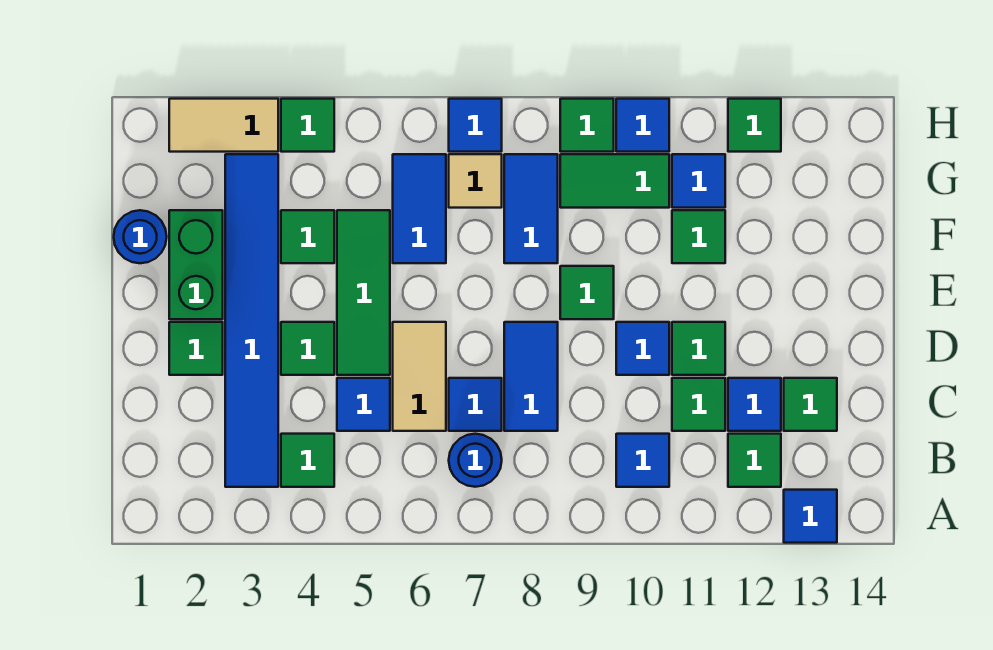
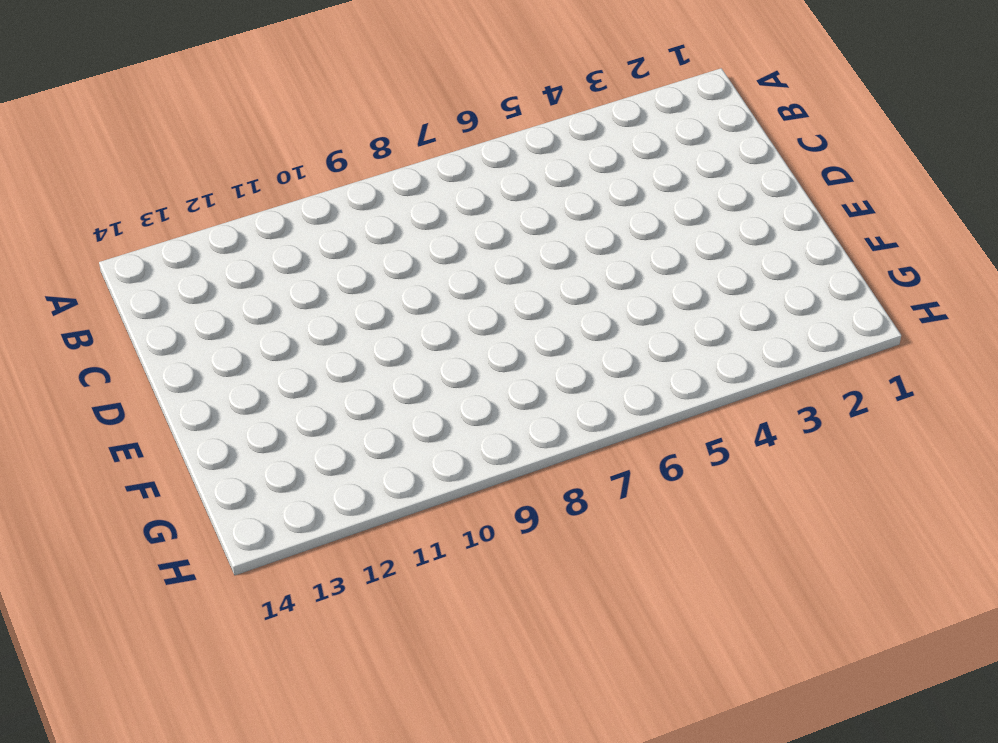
none -> blue 1x1 tile [784,490,837,543]
none -> blue 1x6 tile [225,154,278,487]
none -> green 1x1 tile [281,434,334,487]
none -> blue 1x1 round brick [449,434,502,487]

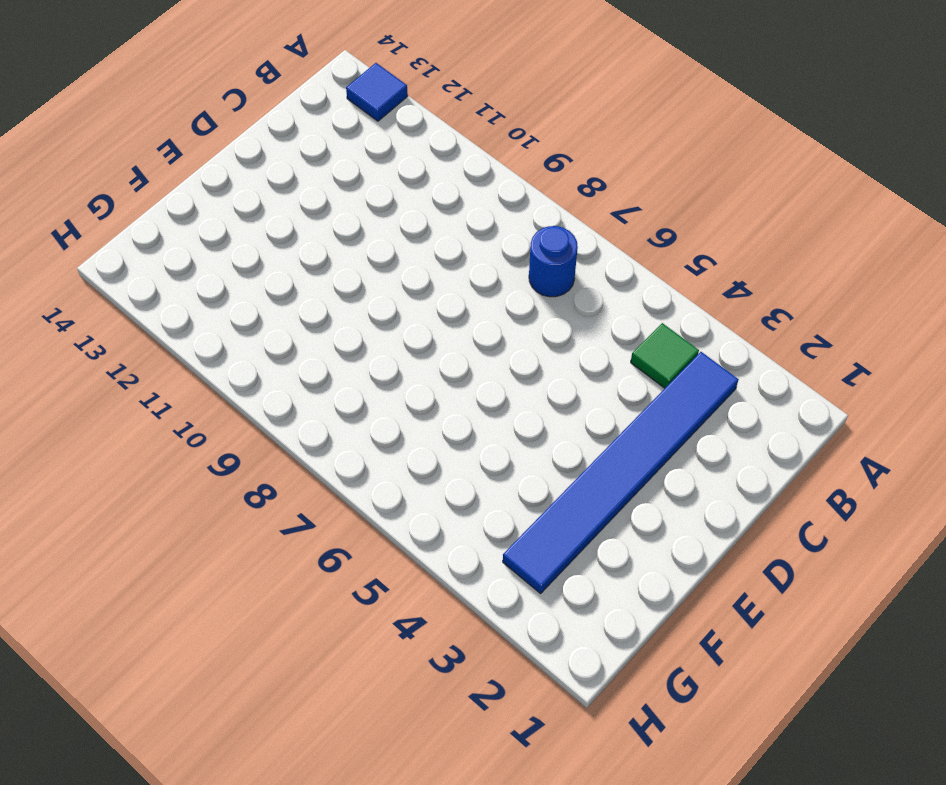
none -> blue 1x1 tile [616,434,669,487]
none -> green 1x1 tile [728,434,781,487]
none -> blue 1x1 tile [337,378,390,431]
none -> tan 1x2 tile [393,322,446,431]

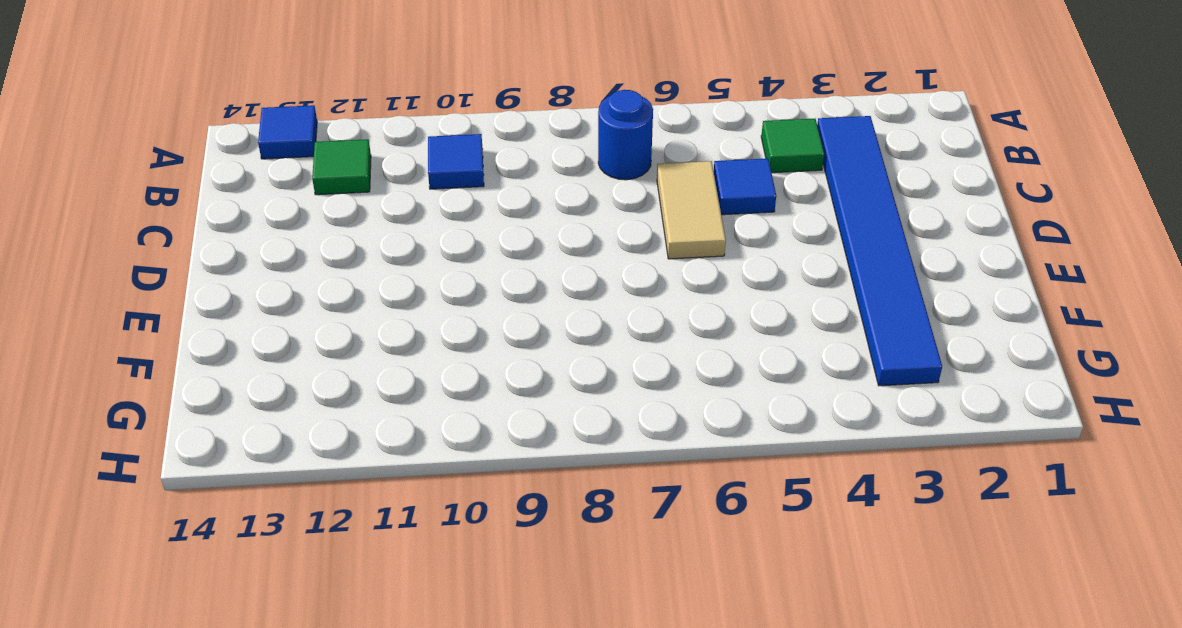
none -> blue 1x1 tile [449,378,502,431]
none -> blue 1x2 tile [504,322,558,431]
none -> green 1x1 tile [672,378,725,431]
none -> blue 1x1 tile [728,378,781,431]

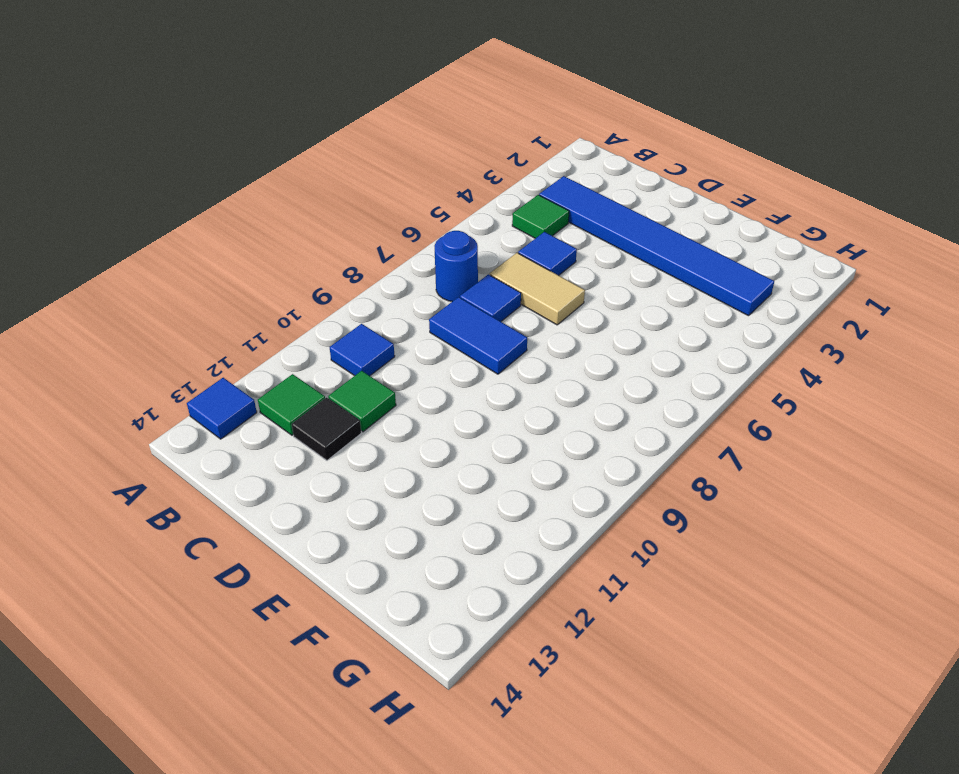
black 1x1 tile [292,397,361,460] -> blue 1x1 tile [728,378,781,431]
none -> green 1x1 tile [784,378,837,431]
none -> green 1x1 tile [169,322,223,375]
none -> green 1x1 tile [281,322,334,375]
none -> green 1x3 tile [337,210,390,375]

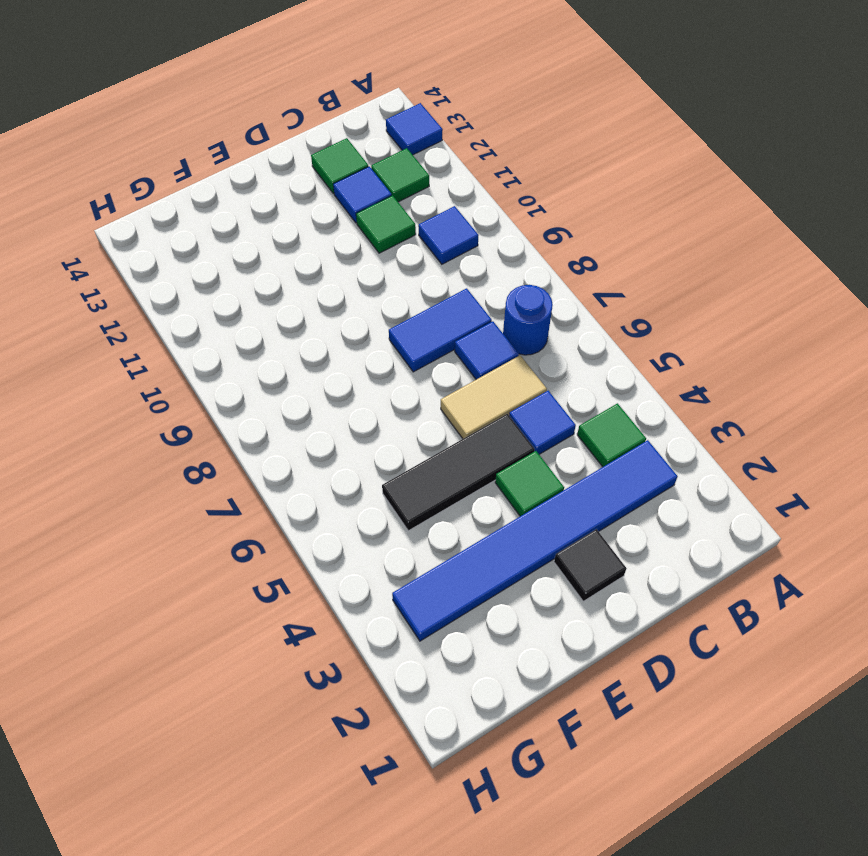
black 1x1 tile [554,529,627,601] -> green 1x1 tile [169,322,223,375]
black 1x3 tile [382,414,535,531] -> green 1x3 tile [337,210,390,375]
none -> blue 1x1 tile [616,322,669,375]
none -> green 1x1 tile [672,322,725,375]
none -> green 1x2 brick [169,210,223,319]
none -> green 1x1 tile [560,266,614,319]

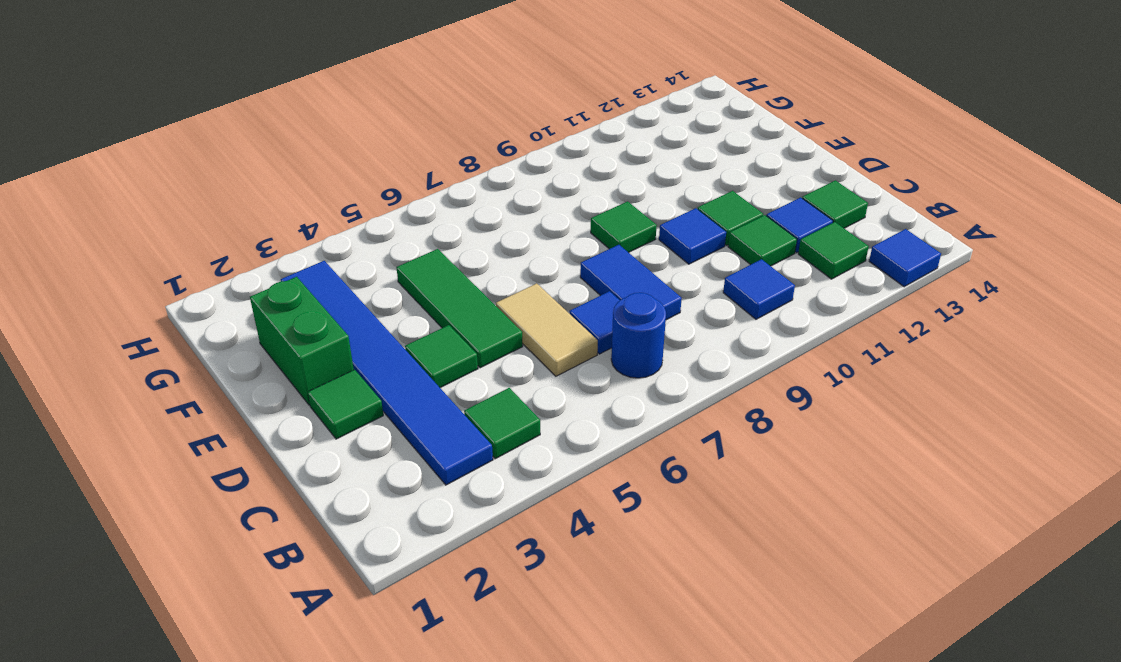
none -> blue 1x1 tile [337,378,390,431]
none -> blue 1x1 round brick [114,210,167,263]
none -> green 1x1 tile [281,210,334,263]
none -> blue 1x2 tile [393,154,446,263]

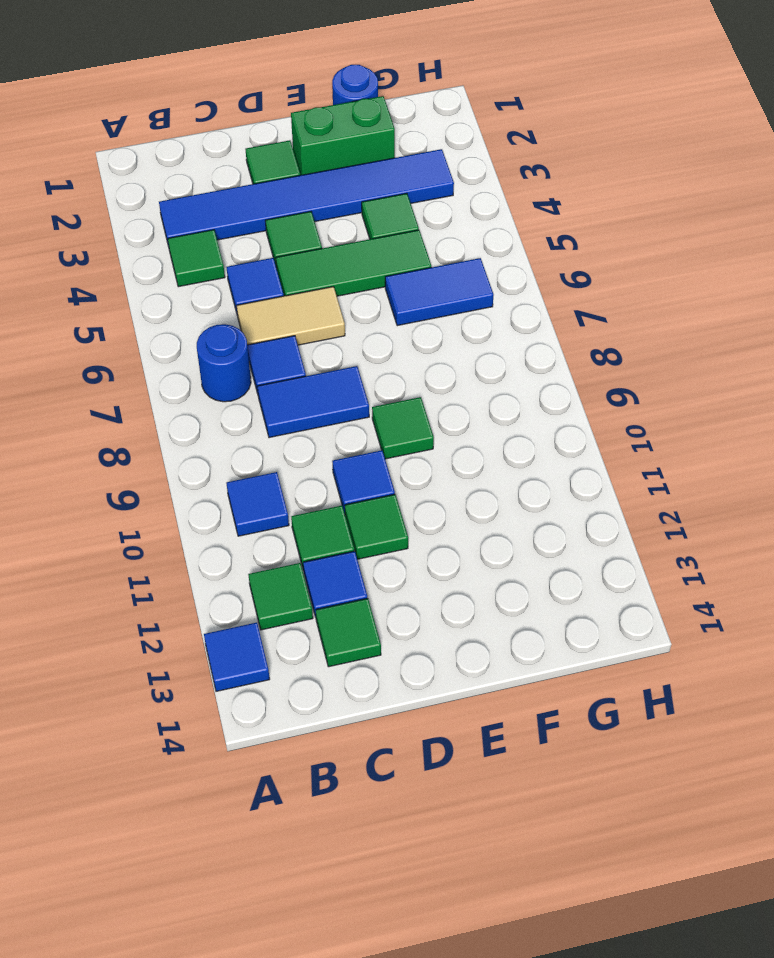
none -> blue 1x2 tile [504,154,558,263]
none -> green 1x1 tile [672,210,725,263]
none -> tan 1x1 tile [449,154,502,208]
none -> green 1x2 tile [560,154,669,208]

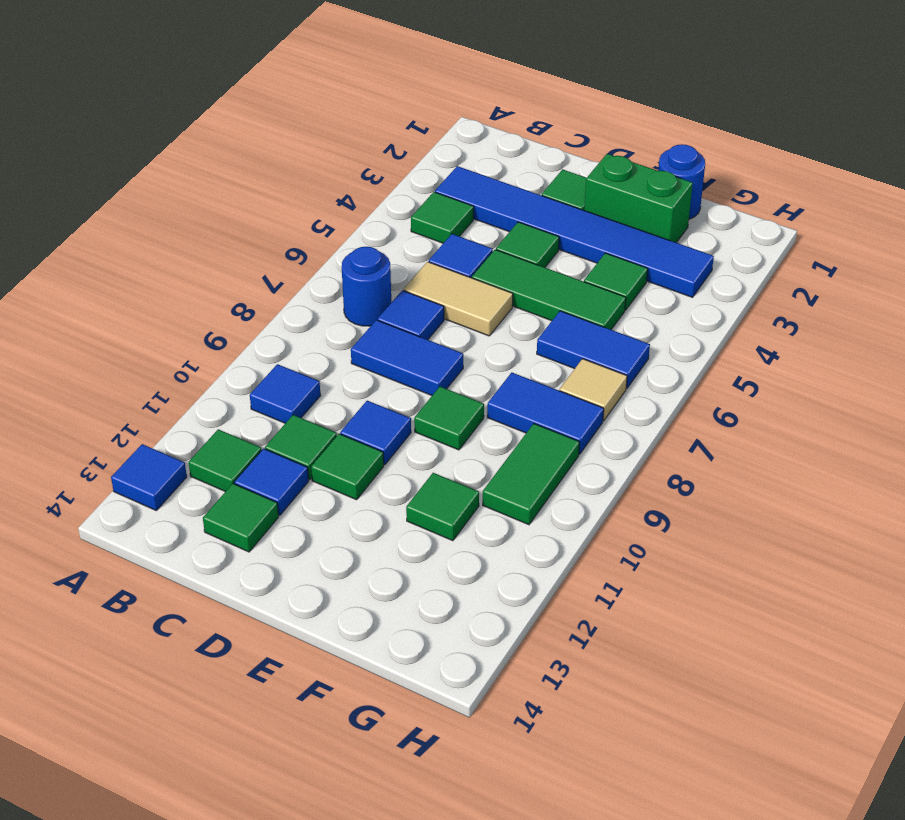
none -> blue 1x1 tile [672,154,725,208]
none -> tan 1x2 tile [169,99,278,152]
none -> green 1x1 tile [281,99,334,152]
none -> blue 1x1 tile [449,99,502,152]

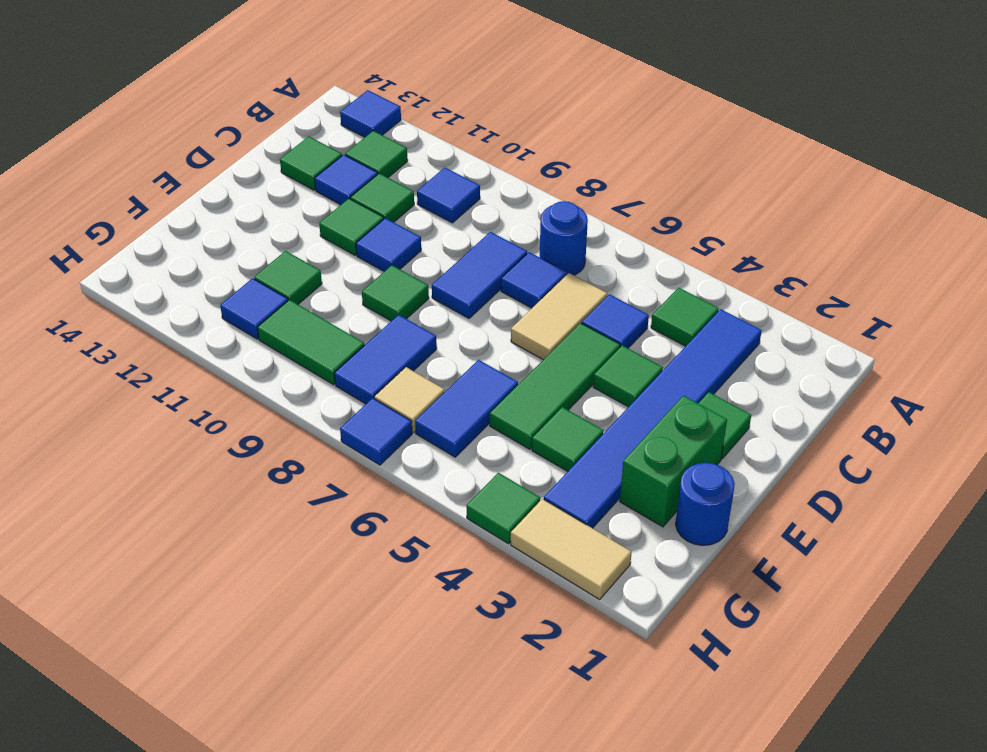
none -> green 1x1 tile [560,99,614,152]
none -> blue 1x1 tile [616,99,669,152]
none -> green 1x1 tile [728,99,781,152]

